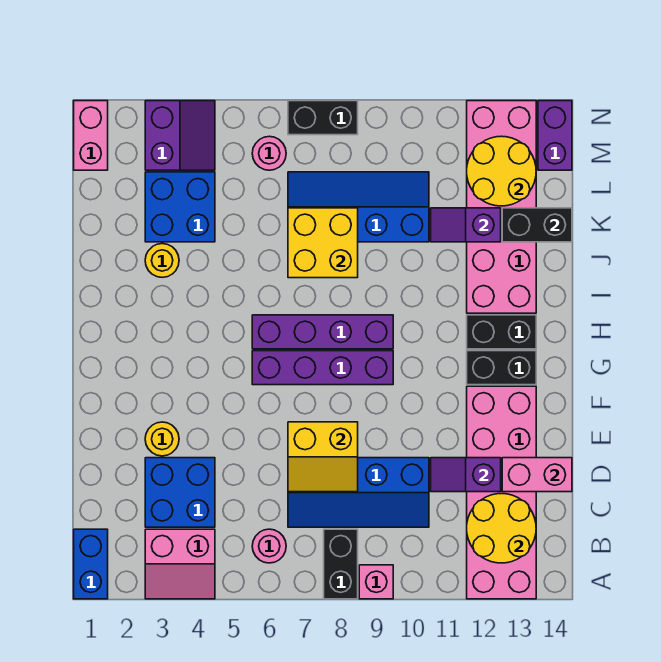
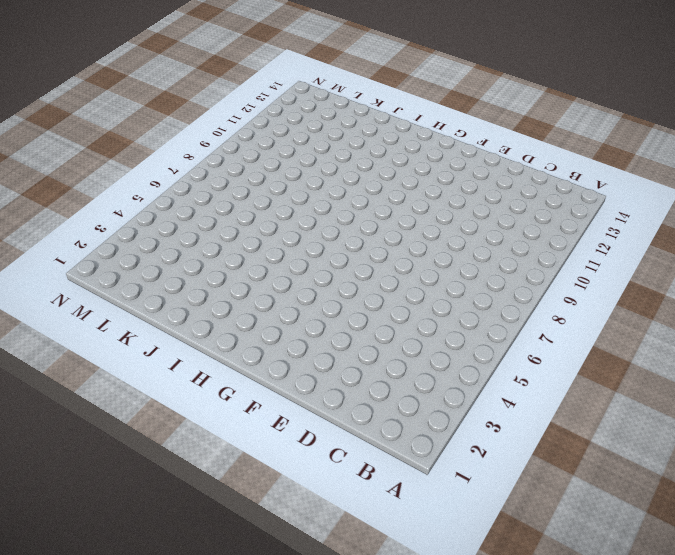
none -> blue 1x2 brick [74,529,108,599]
none -> pink 2x2 slope [145,529,215,599]
none -> black 1x2 brick [324,529,358,599]
none -> pink 1x1 brick [359,565,393,599]

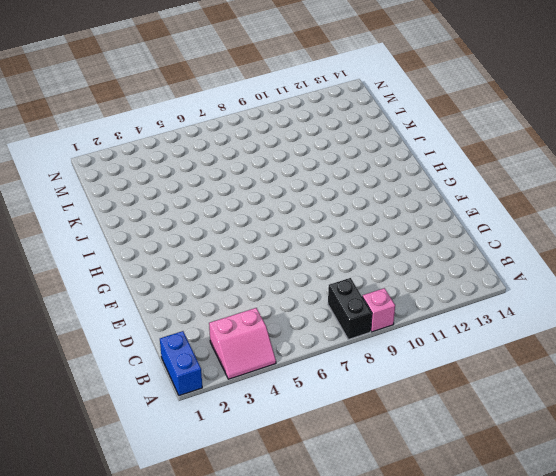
none -> pink 2x6 brick [467,386,536,599]
none -> pink 1x1 round brick [252,529,286,563]
none -> blue 2x2 brick [145,458,215,527]
none -> blue 2x4 slope [288,458,429,527]

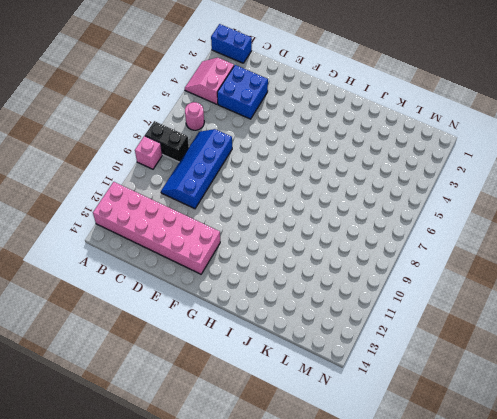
none -> yellow 1x1 round brick [145,422,179,456]
none -> purple 1x4 brick [252,351,393,385]
none -> black 1x2 brick [467,351,536,385]
none -> purple 1x4 brick [252,315,393,349]

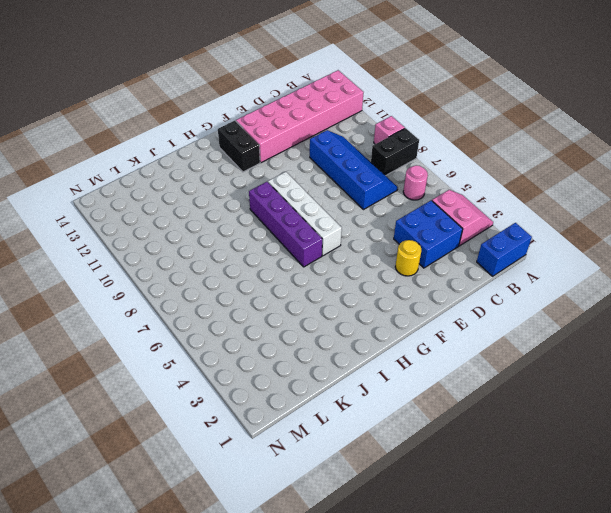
white 1x4 brick [268,172,342,256] -> purple 1x4 brick [252,351,393,385]
none -> black 1x2 brick [467,315,536,349]
none -> pink 2x6 brick [467,101,536,313]
none -> yellow 1x1 round brick [145,244,179,277]
none -> blue 2x2 brick [145,172,215,242]

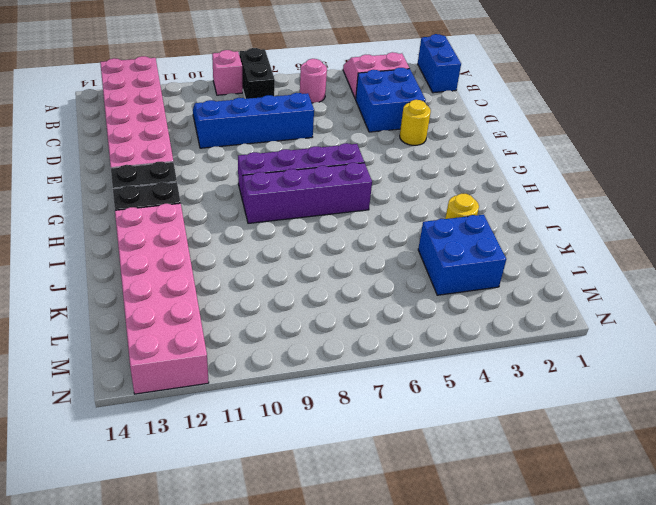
none -> blue 2x4 slope [288,172,429,242]
none -> pink 1x2 brick [74,101,108,170]
none -> purple 2x2 slope [145,101,215,170]
none -> pink 1x1 round brick [252,136,286,170]

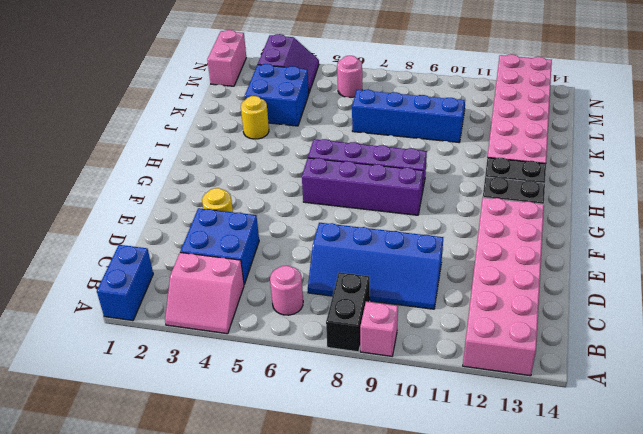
none -> purple 1x2 brick [538,101,572,170]
none -> black 1x2 brick [288,101,358,135]
none -> yellow 2x2 round brick [467,493,536,563]
none -> yellow 2x2 slope [288,422,358,492]

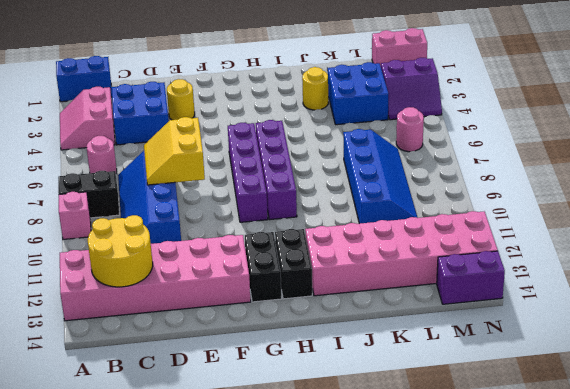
none -> black 1x2 brick [288,101,358,135]
none -> purple 1x2 slope [431,458,501,492]
none -> pink 1x2 brick [502,458,572,492]
none -> yellow 2x2 brick [288,208,358,278]

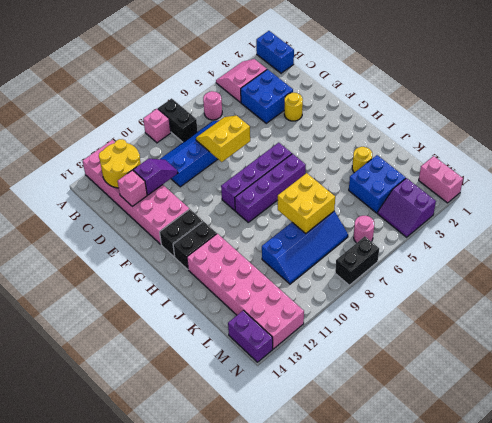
pink 1x1 brick [118,170,147,206] -> pink 1x2 brick [502,458,572,492]
none -> purple 1x2 slope [431,208,501,242]
none -> black 1x2 brick [502,208,572,242]
none -> yellow 2x2 round brick [467,136,536,206]

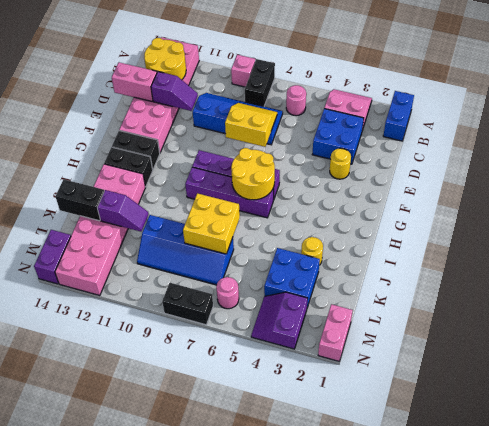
yellow 2x2 round brick [231,148,275,200] -> yellow 2x2 round brick moved to [467,136,536,206]

